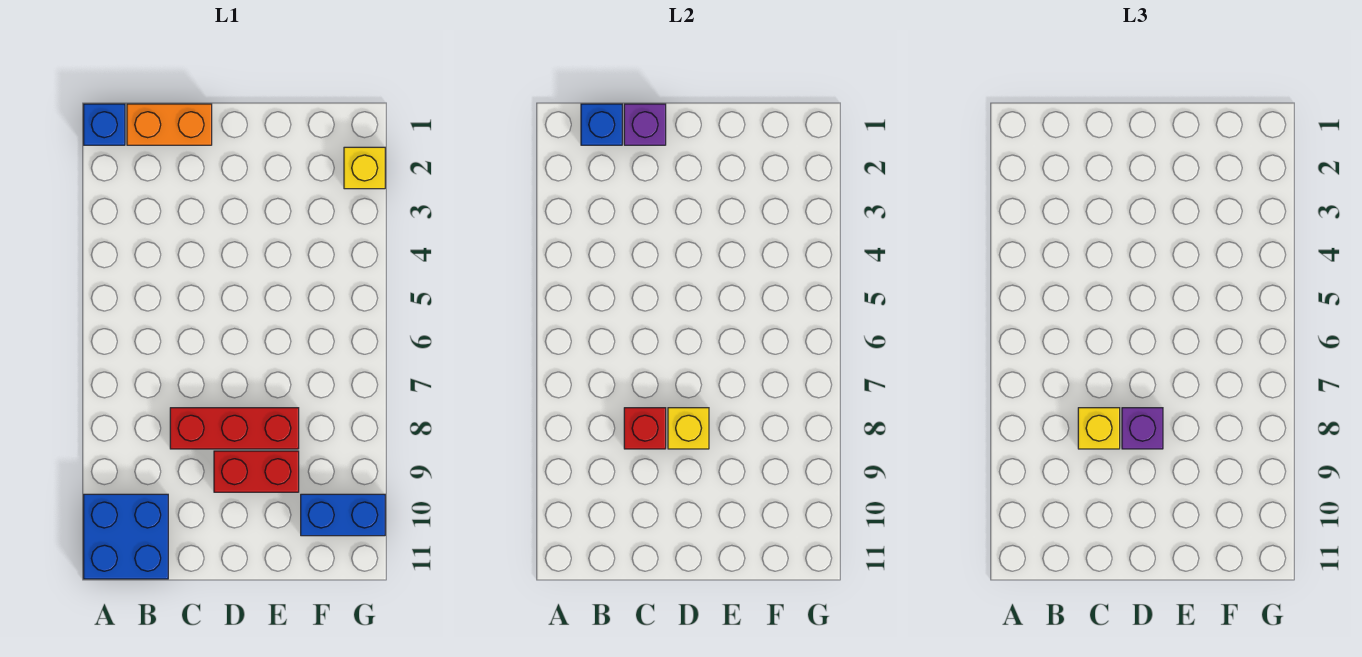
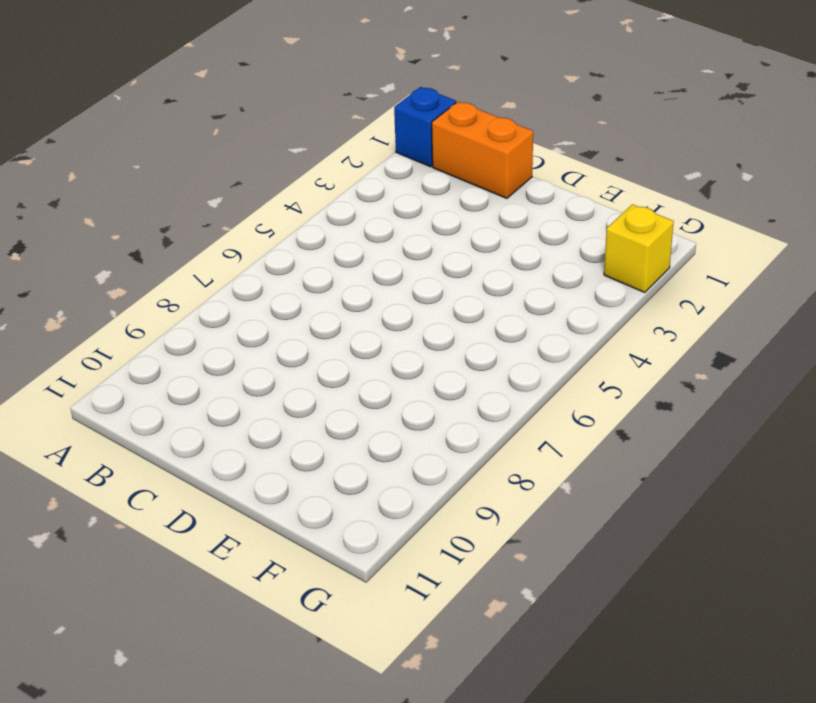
none -> blue 2x2 brick [84,494,168,579]
none -> red 1x3 brick [170,408,299,449]
none -> red 1x2 brick [214,451,299,492]

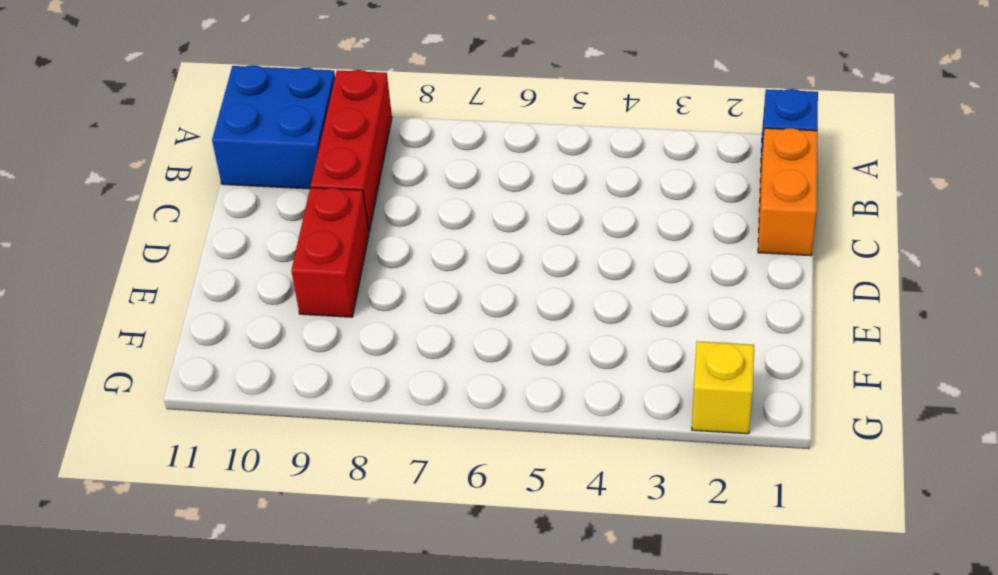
red 1x3 brick [311,70,392,232] -> red 1x3 brick moved to [170,408,299,449]
none -> blue 1x2 brick [301,494,385,536]
none -> blue 1x1 brick [581,104,622,145]
none -> purple 1x1 brick [624,104,666,145]

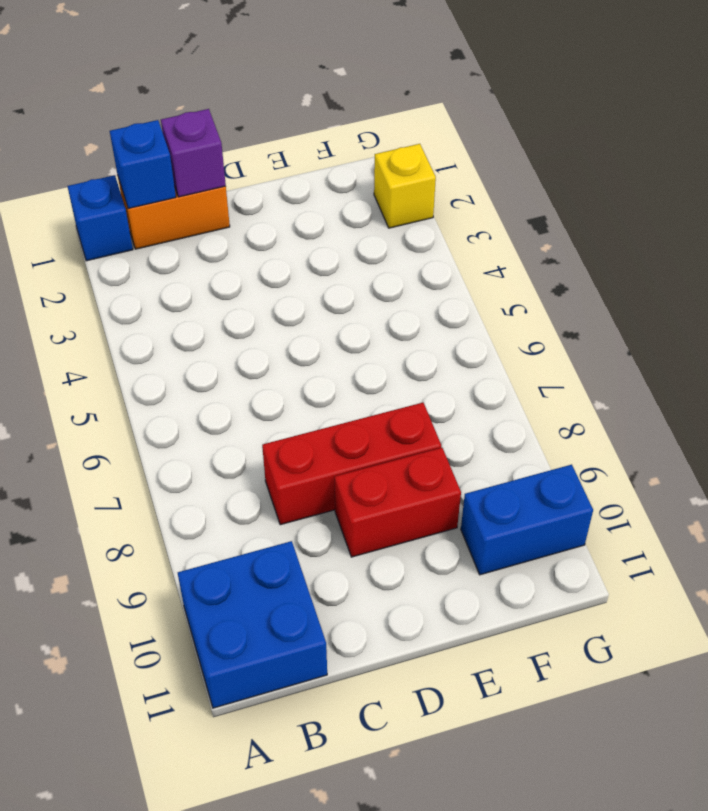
none -> red 1x1 brick [624,408,666,449]
none -> yellow 1x1 brick [668,408,709,449]
none -> yellow 1x1 brick [1078,408,1120,449]

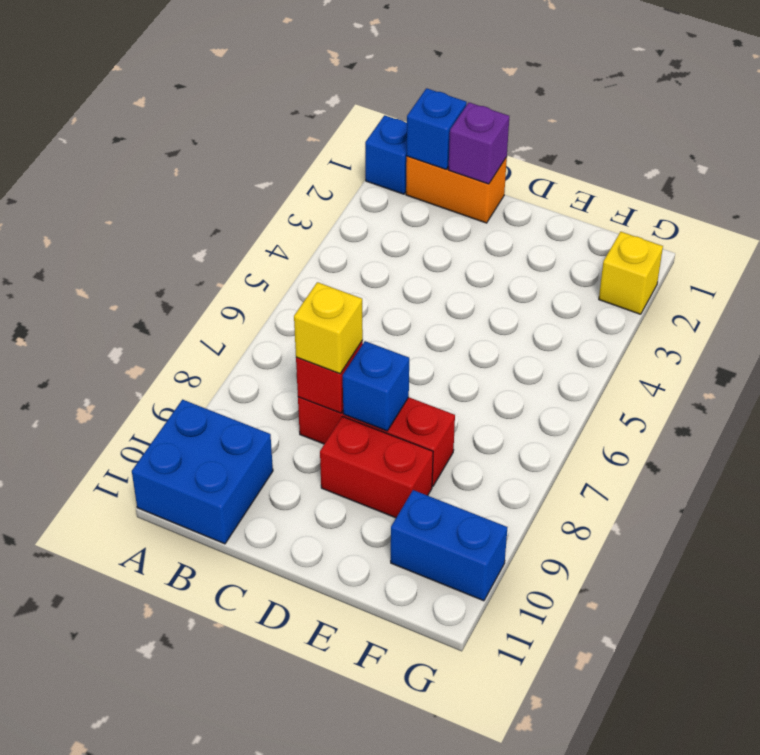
blue 1x1 brick [343,341,409,431] -> yellow 1x1 brick [668,408,709,449]
none -> purple 1x1 brick [1122,408,1163,449]

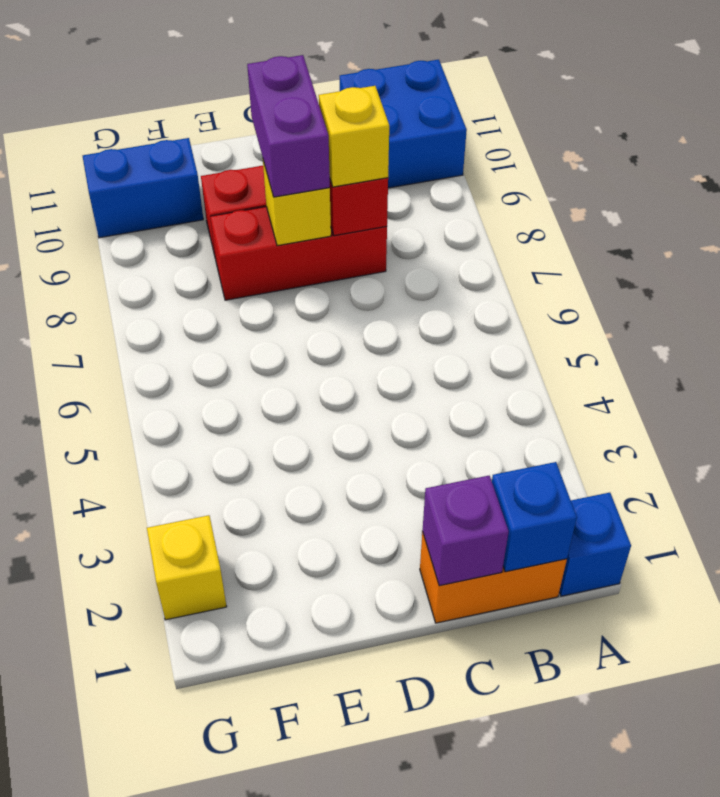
purple 1x2 brick [247,55,330,197] -> purple 1x1 brick [1122,408,1163,449]

